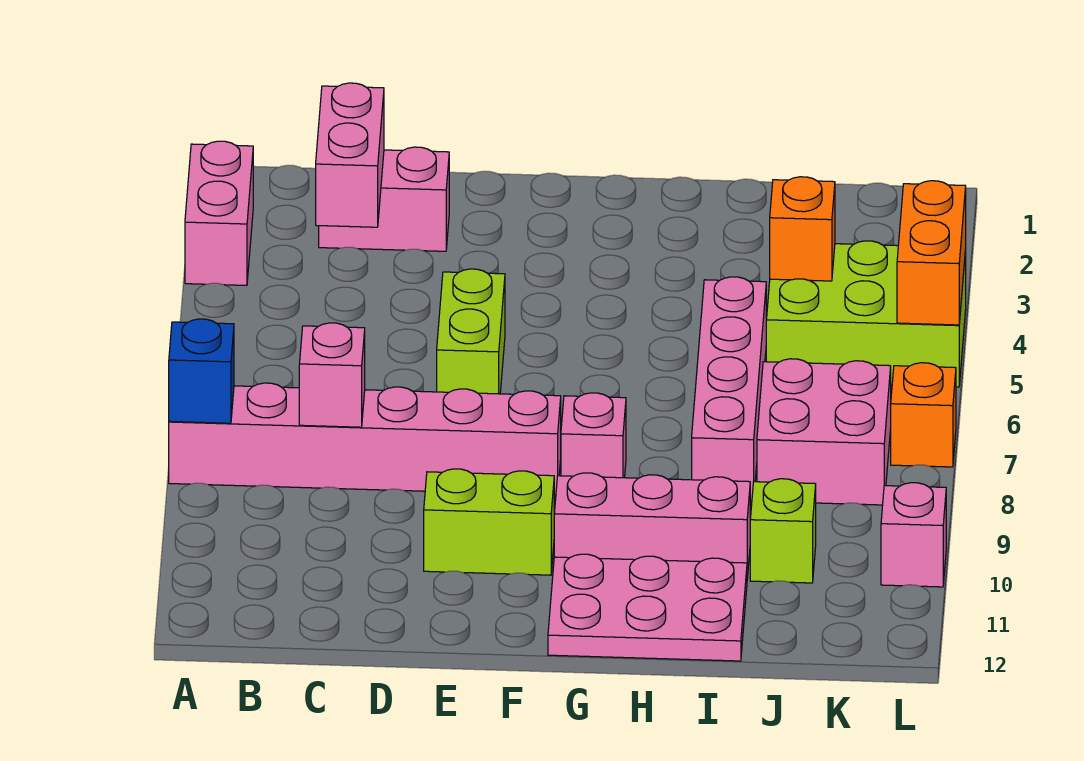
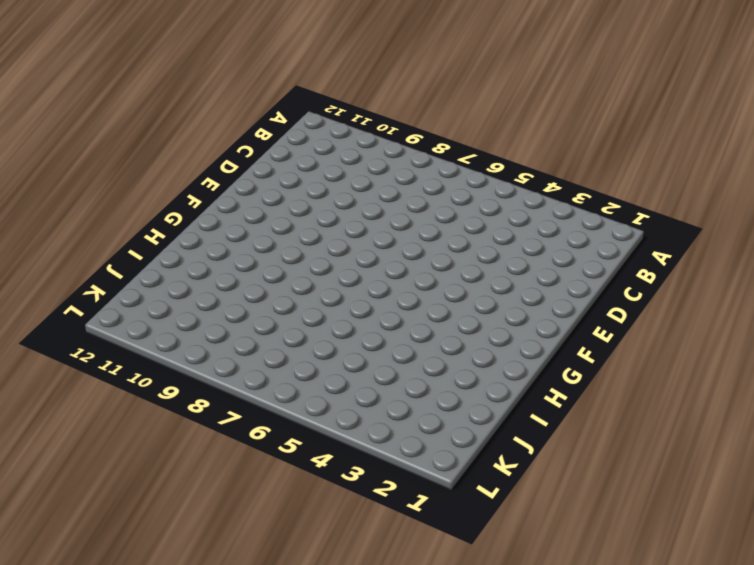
none -> pink 1x2 brick [185,141,253,285]
none -> pink 1x6 brick [169,383,561,495]
none -> pink 1x2 brick [319,147,449,251]

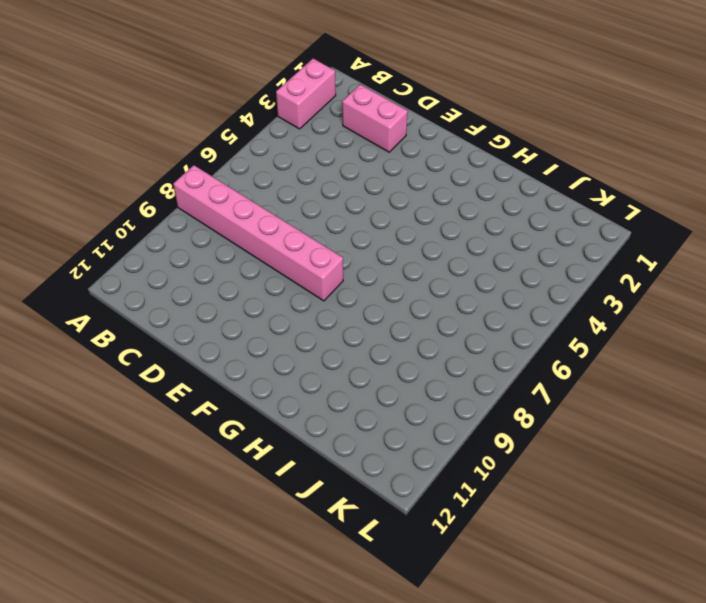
none -> lime 1x2 brick [437,269,505,394]
none -> lime 1x2 brick [424,469,554,575]
none -> pink 1x1 brick [561,393,626,478]

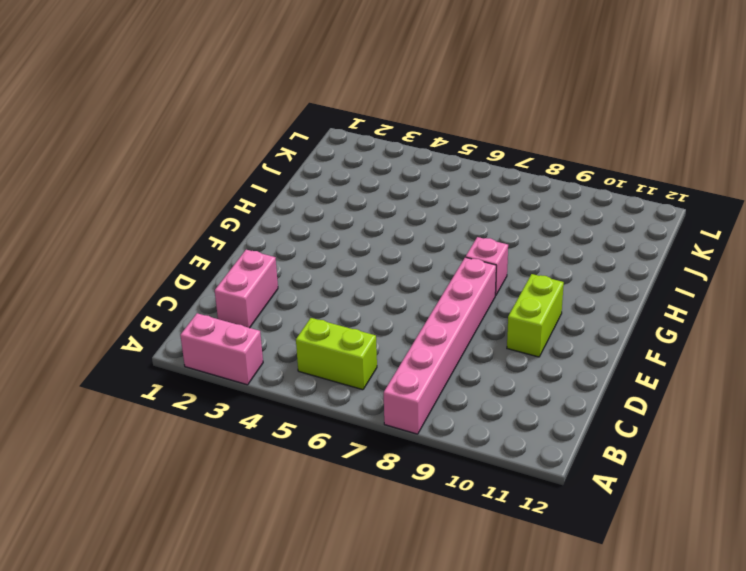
lime 1x2 brick [296,318,377,390] -> lime 1x2 brick moved to [437,269,505,394]
none -> pink 1x3 brick [554,473,750,578]
none -> pink 2x3 plate [548,554,747,661]
none -> pink 1x4 brick [692,277,766,501]

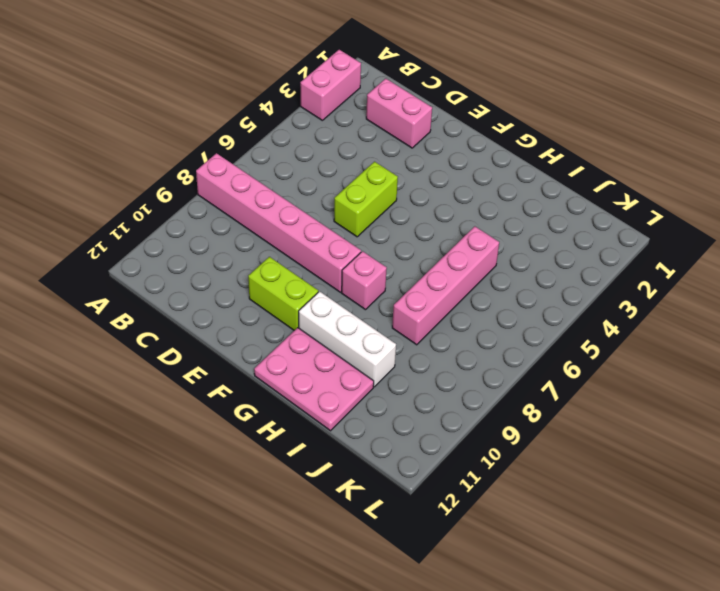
white 1x3 brick [299,291,396,387] -> pink 1x3 brick [554,473,750,578]
none -> lime 2x3 brick [766,241,966,387]
none -> pink 2x2 brick [757,359,891,505]
none -> lime 1x1 brick [750,479,816,583]

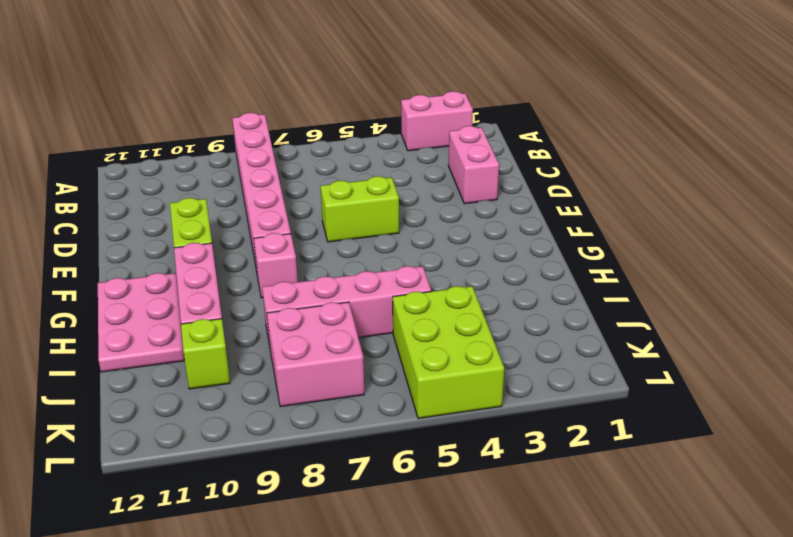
none -> orange 1x1 brick [891,363,956,467]
none -> pink 1x1 brick [881,483,946,587]
none -> blue 1x1 brick [169,319,234,423]

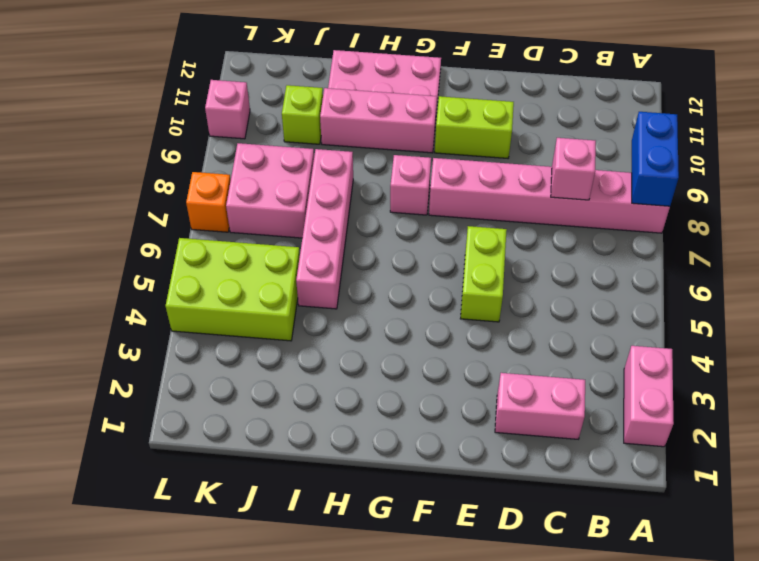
blue 1x2 brick [632,112,679,206] -> blue 1x1 brick [169,319,234,423]
none -> pink 1x2 brick [316,83,384,227]
none -> orange 1x1 brick [770,177,835,281]
none -> orange 1x2 brick [897,181,966,325]

